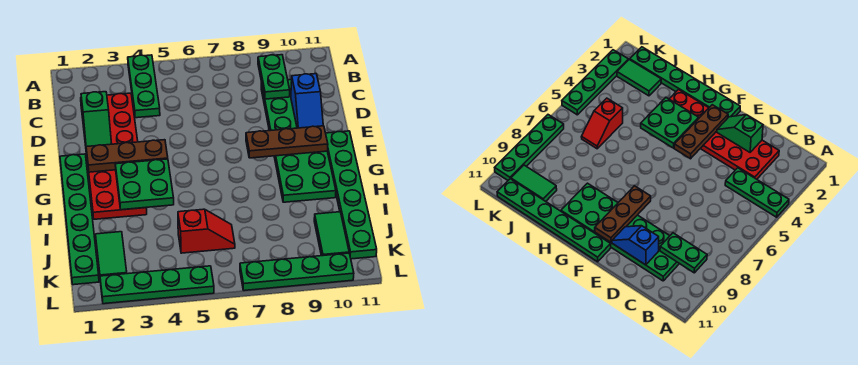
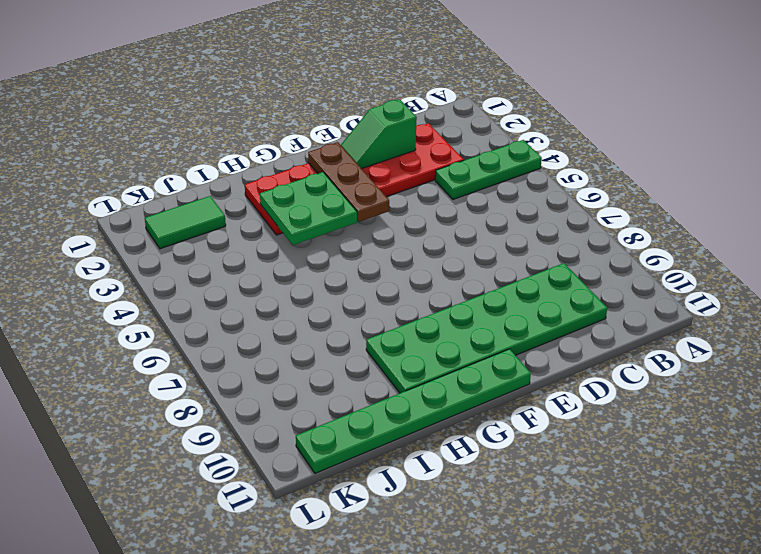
none -> green 1x6 plate [60,154,99,285]
none -> red 1x2 slope [178,209,235,253]
none -> green 1x2 tile [314,212,349,256]

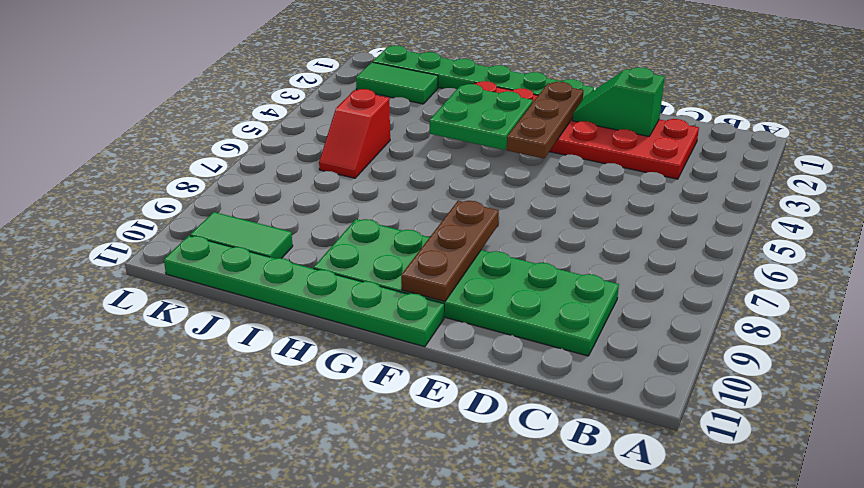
none -> green 1x3 plate [128,55,160,118]
none -> green 1x4 plate [100,266,214,304]
none -> green 1x4 plate [240,253,354,291]

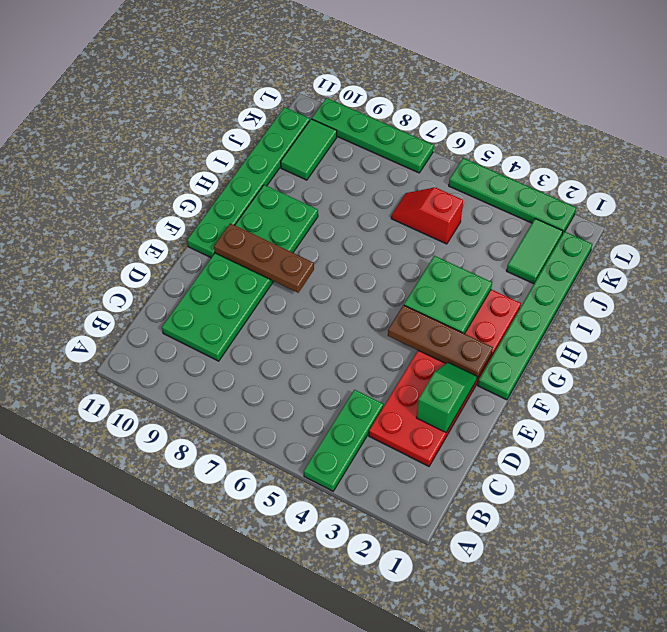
none -> green 1x2 plate [258,55,290,99]
none -> blue 1x2 slope [291,74,323,128]

